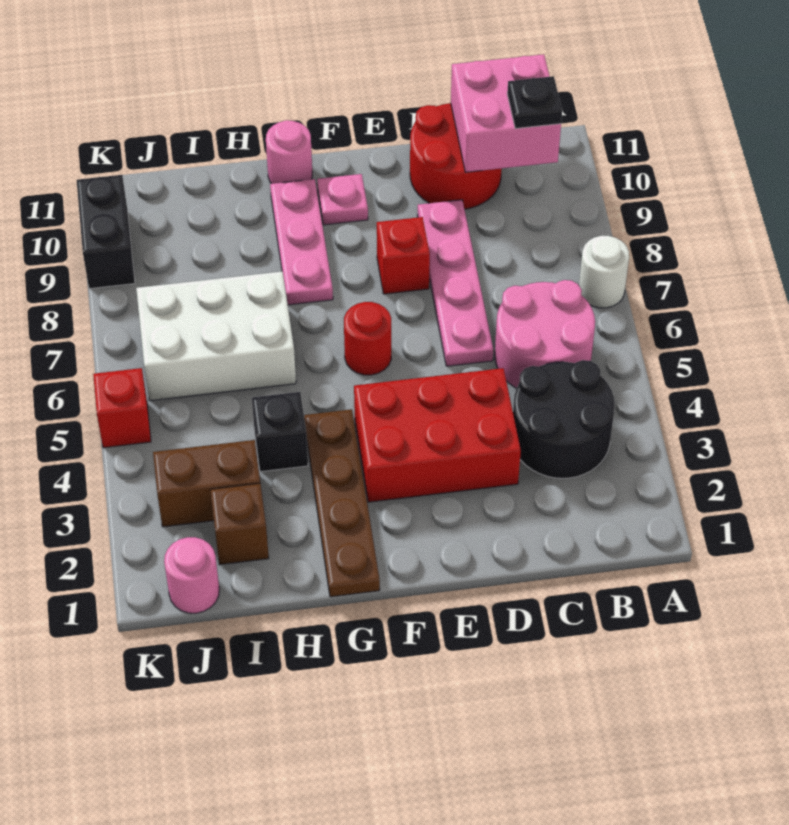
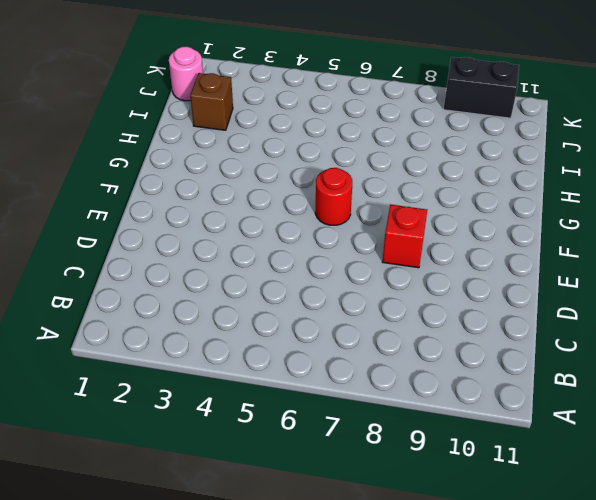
none -> white 1x1 round brick [579,236,629,308]
none -> black 2x2 round brick [513,360,615,478]
none -> pink 2x2 round brick [495,280,595,388]

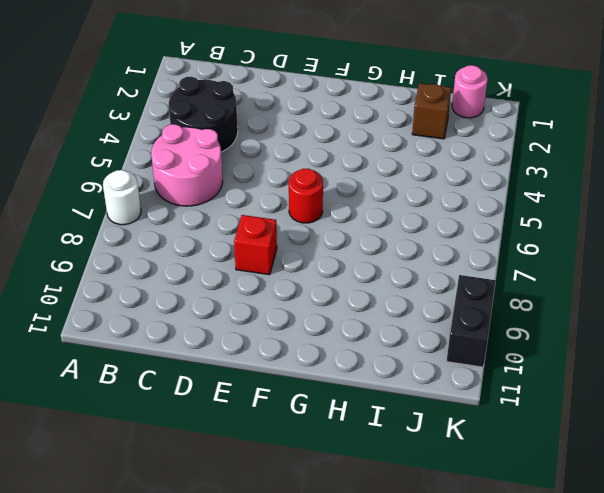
none -> red 2x2 round brick [410,103,502,209]
none -> red 2x3 brick [354,368,521,502]
none -> pink 1x4 plate [417,200,493,366]

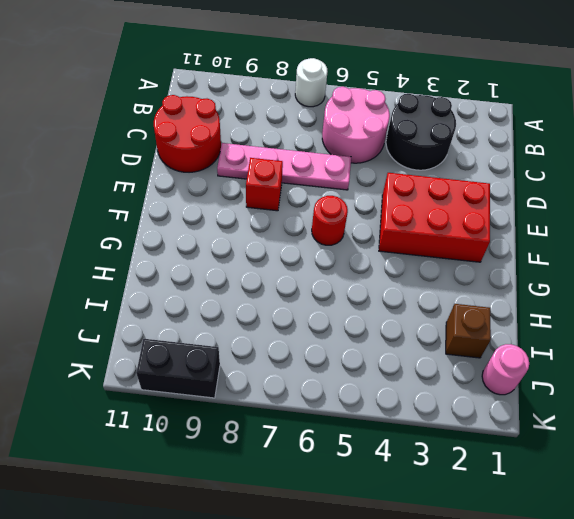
red 2x3 brick [379,173,490,262] -> red 2x3 brick turned to [354,368,521,502]
none -> pink 1x1 plate [317,174,368,225]
none -> brown 1x4 plate [304,409,380,597]
none -> pink 1x3 plate [270,179,333,305]

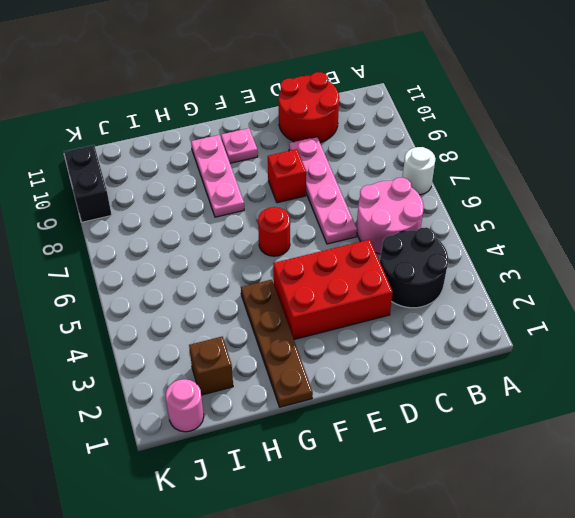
none -> pink 1x1 round brick [266,120,312,184]
none -> black 1x1 brick [252,392,308,472]
none -> white 2x3 brick [136,271,296,401]

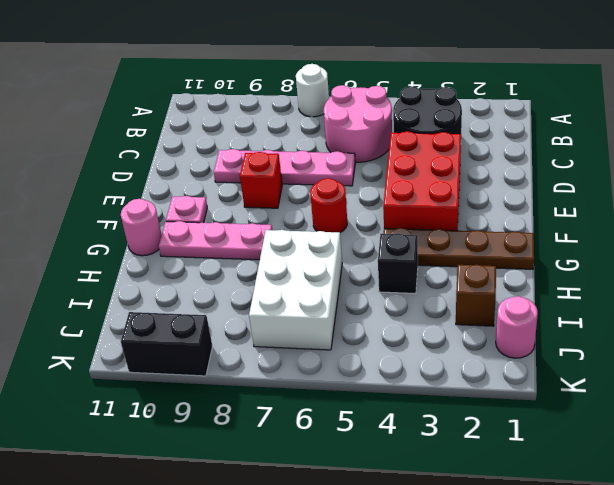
none -> red 2x2 round brick [410,103,502,209]
none -> brown 1x2 brick [153,440,260,527]
none -> red 1x1 brick [93,368,151,448]

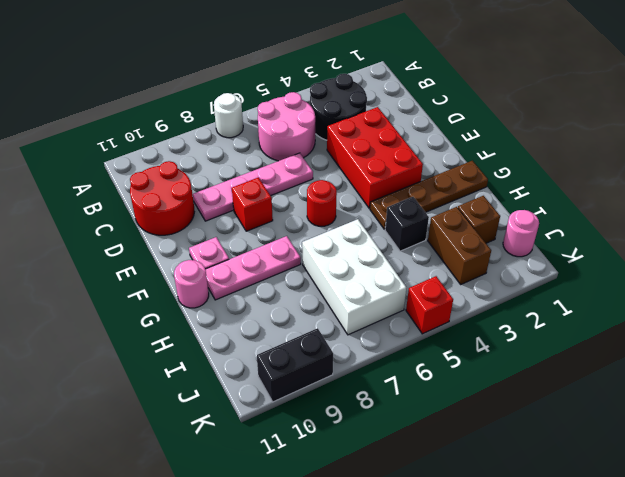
none -> pink 2x2 brick [451,54,561,172]
none -> black 1x1 plate [507,76,562,128]

